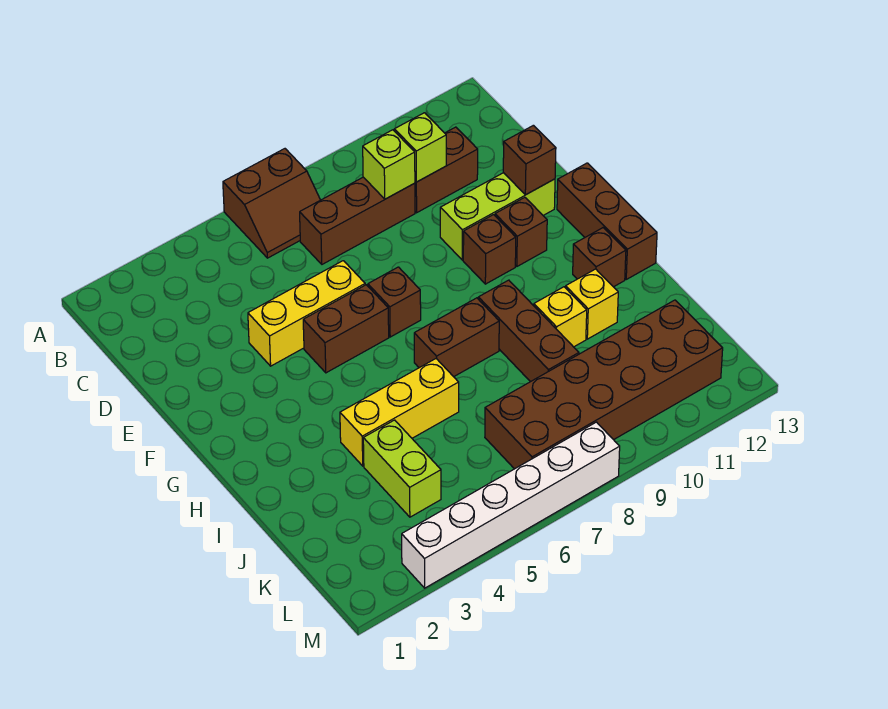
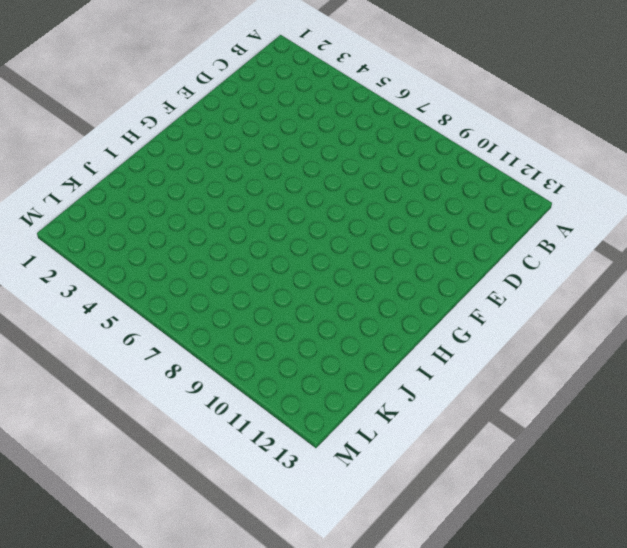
none -> brown 2x2 slope [223,149,320,258]
none -> brown 1x3 brick [300,177,415,264]
none -> brown 1x2 brick [415,127,478,213]

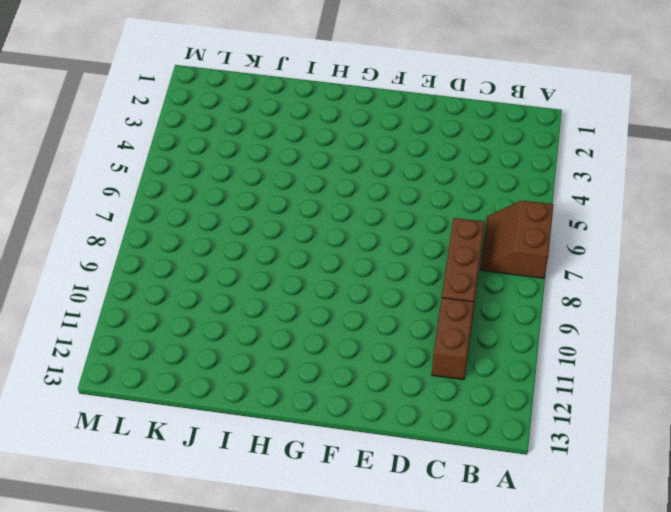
none -> yellow 1x3 brick [248,261,365,366]
none -> lime 1x3 brick [440,173,555,260]
none -> brown 1x2 brick [303,285,389,373]

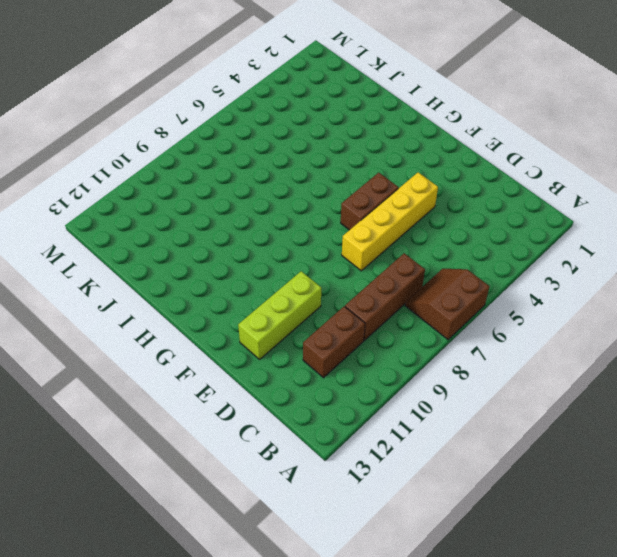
yellow 1x4 brick [342,172,438,271] -> yellow 1x3 brick [248,261,365,366]
none -> brown 1x1 brick [368,267,421,337]
none -> brown 1x1 brick [463,215,516,284]
none -> brown 1x1 brick [495,197,547,266]

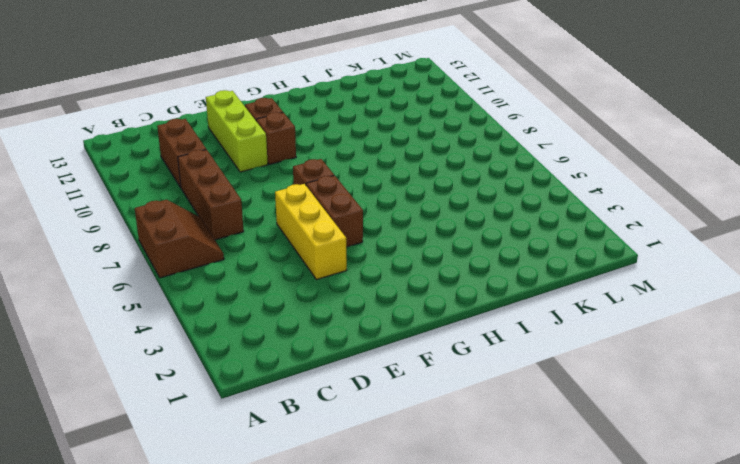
none -> brown 1x3 brick [557,163,657,279]
none -> brown 1x2 brick [414,298,499,377]
none -> brown 1x3 brick [478,280,579,382]

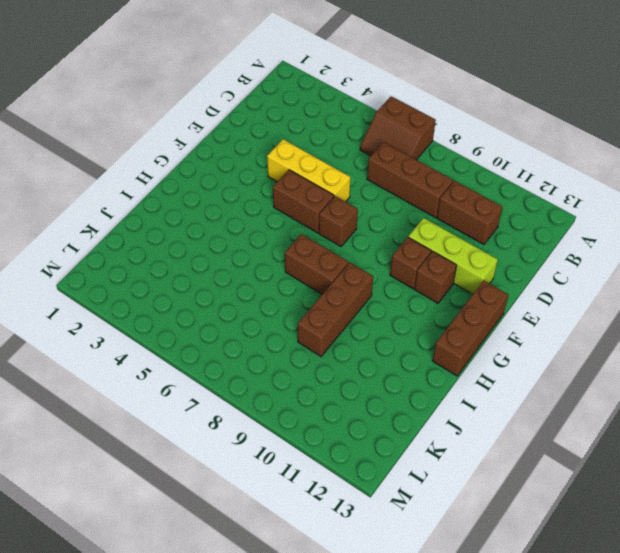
none -> brown 1x1 brick [573,228,626,287]
none -> yellow 1x3 brick [340,359,459,466]
none -> yellow 1x1 brick [534,287,587,347]

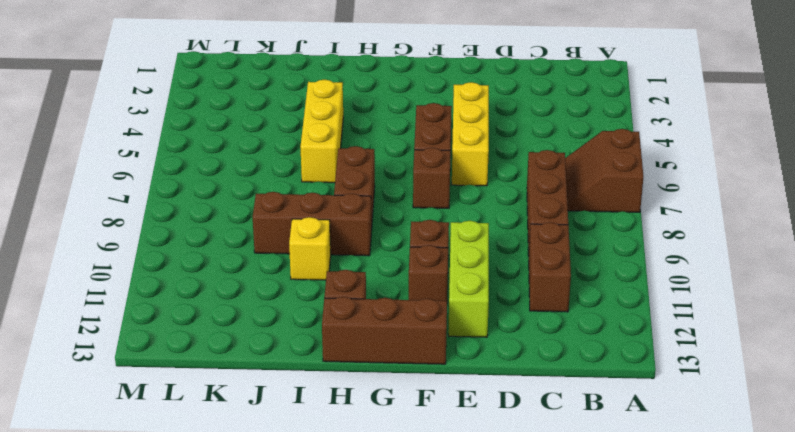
none -> yellow 1x1 brick [566,269,618,339]
none -> lime 1x2 brick [363,420,441,517]
none -> brown 2x6 brick [485,300,723,469]

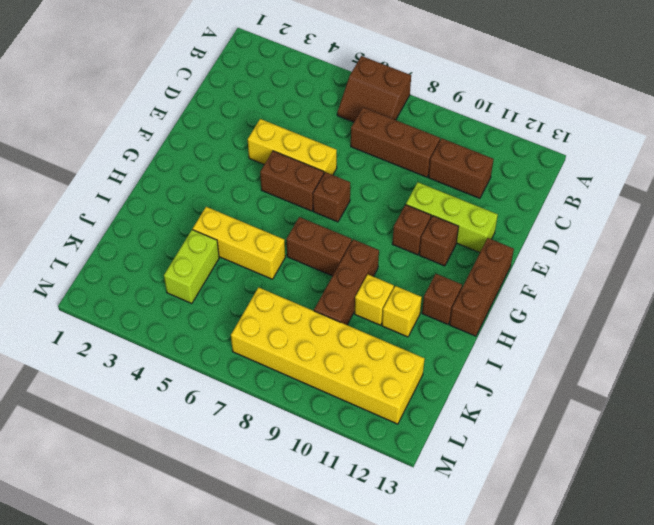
yellow 2x6 brick [231,287,425,424] -> brown 2x6 brick [485,300,723,469]
none -> white 1x6 brick [402,422,620,588]
none -> lime 1x1 brick [363,130,415,199]
none -> lime 1x1 brick [394,113,446,182]

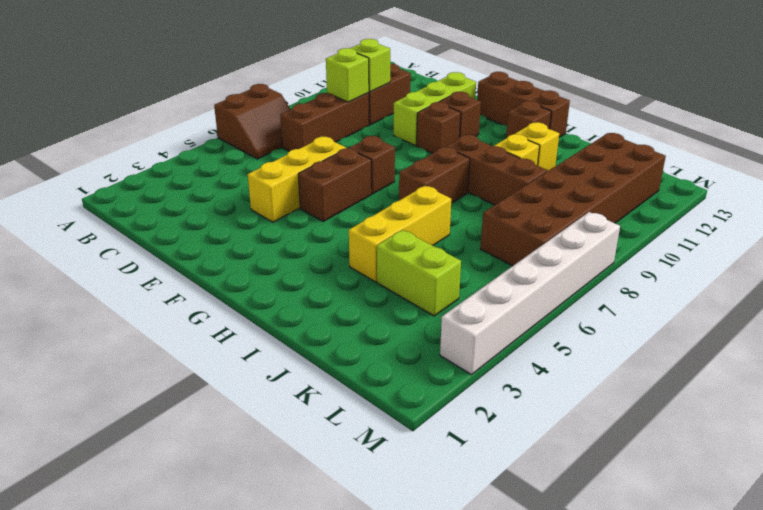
none -> brown 1x1 brick [503,125,556,195]

